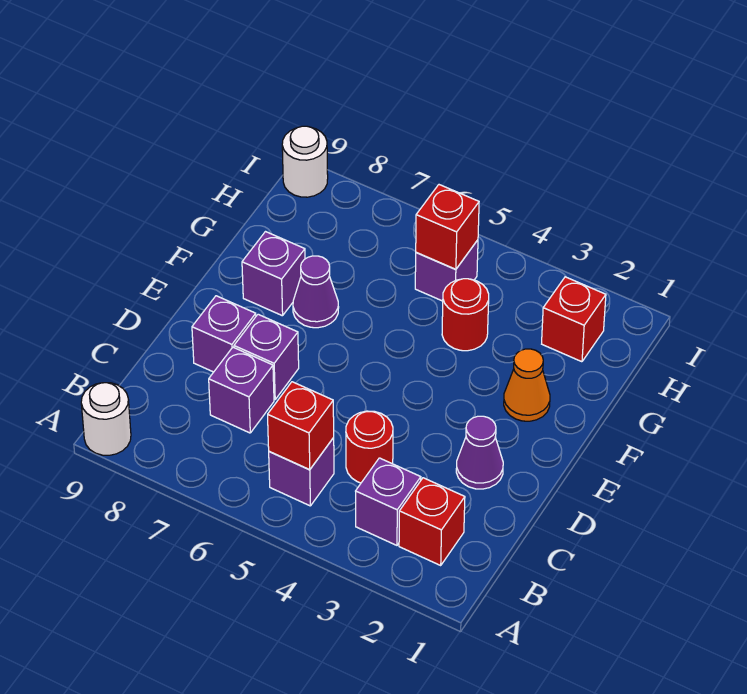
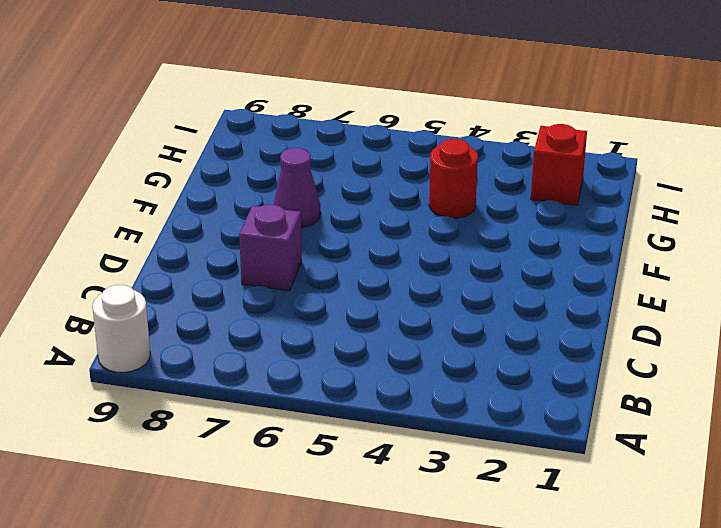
none -> red 1x1 brick [399,478,465,565]
none -> purple 1x1 brick [356,458,421,545]
none -> purple 1x1 brick [269,438,334,506]

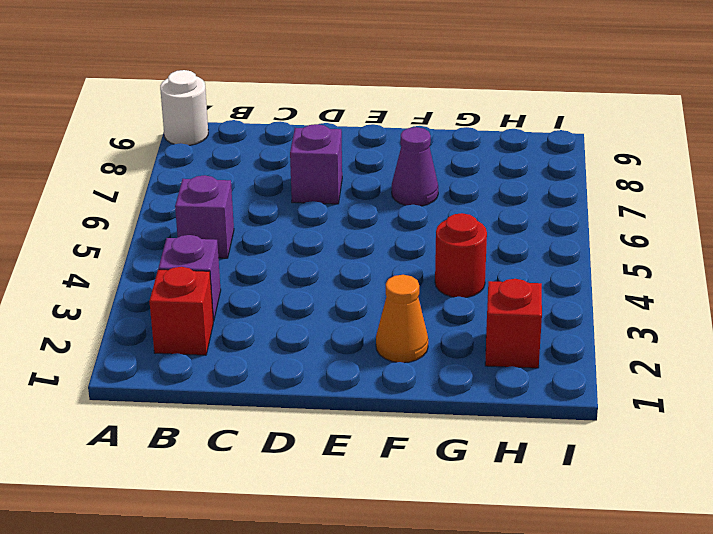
none -> red 1x1 round brick [346,411,393,483]
none -> purple 1x1 brick [209,347,274,433]
none -> purple 1x1 cone [456,416,503,489]

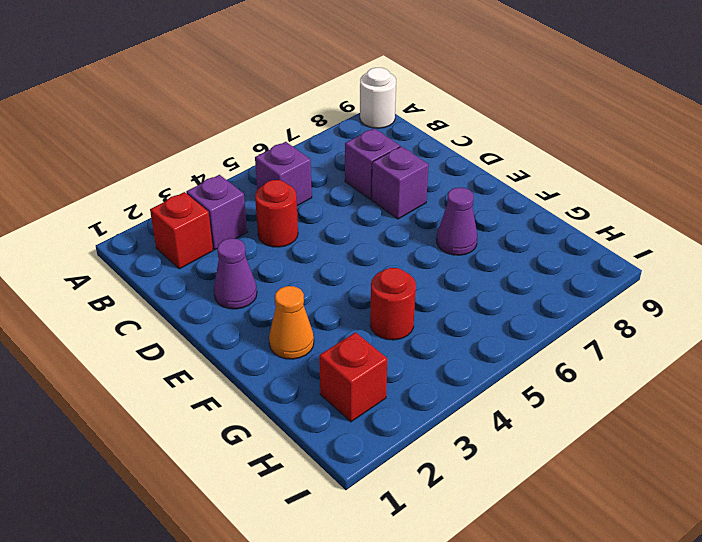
none -> purple 1x1 brick [192,296,256,372]
none -> purple 1x1 brick [242,232,305,316]
none -> purple 1x1 brick [415,240,478,301]

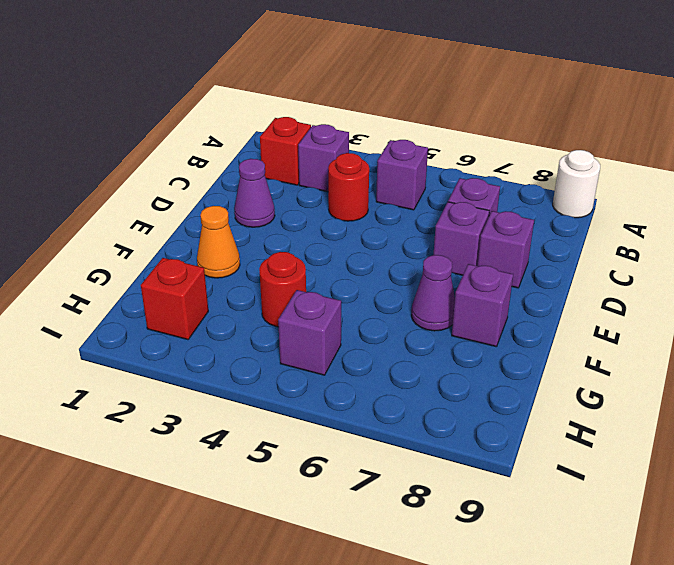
none -> white 1x1 round brick [282,126,328,197]
none -> red 1x1 brick [268,382,334,469]
none -> red 1x1 brick [416,185,479,269]

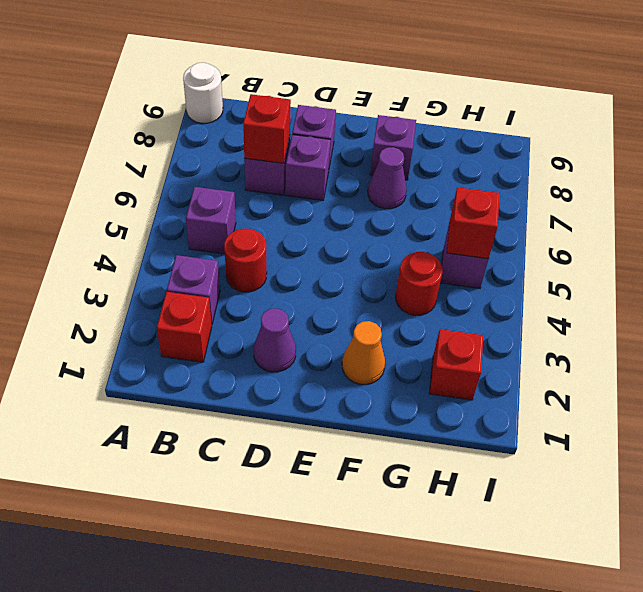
red 1x1 brick [243,94,291,163] -> red 1x1 brick moved to [268,382,334,469]
none -> white 1x1 round brick [282,126,328,197]

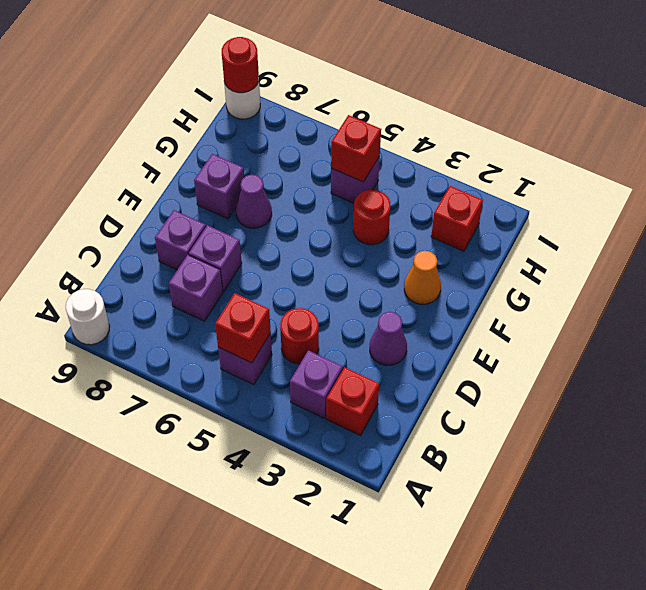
red 1x1 round brick [222,37,259,93] -> none

